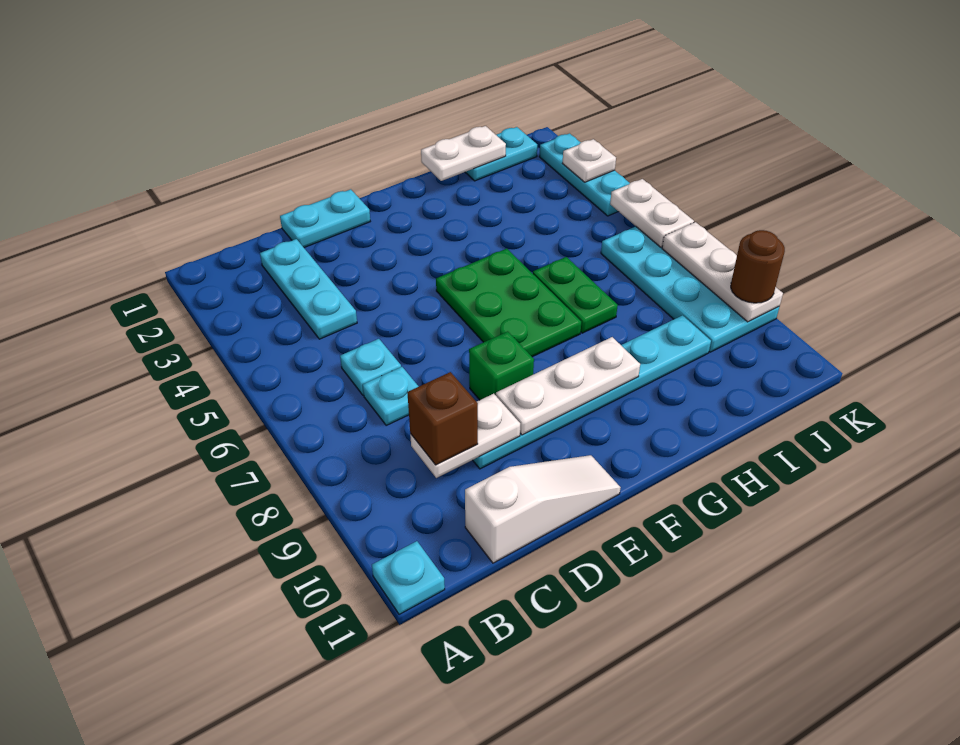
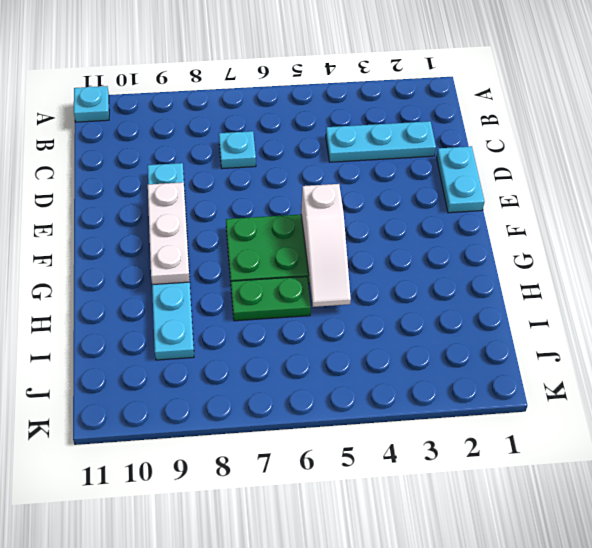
white 1x3 slope [301,184,351,307] -> white 1x3 slope moved to [465,455,621,563]
none -> cyan 1x1 plate [340,339,401,395]
none -> green 1x1 brick [469,331,534,400]
none -> cyan 1x2 plate [465,127,537,181]

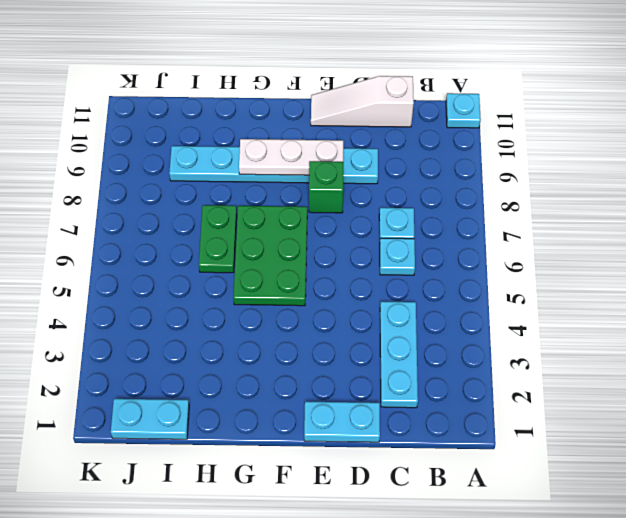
none -> cyan 2x4 plate [601,226,779,352]
none -> cyan 1x3 plate [539,133,630,216]
none -> white 1x2 plate [410,394,520,478]

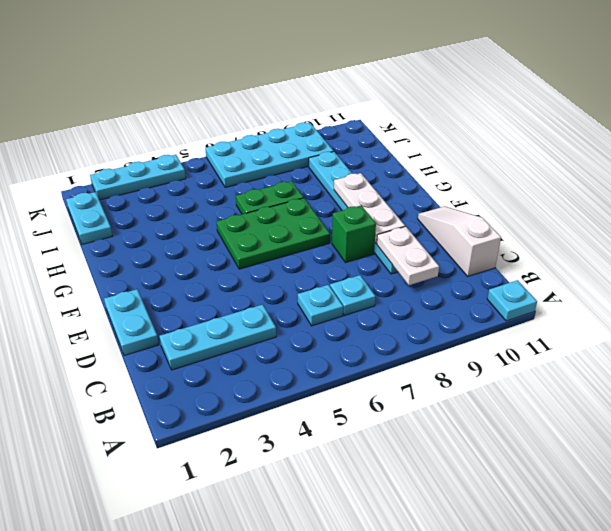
none -> white 1x2 plate [421,126,506,181]
none -> white 1x1 plate [562,139,616,182]
none -> white 1x2 plate [610,179,694,247]

